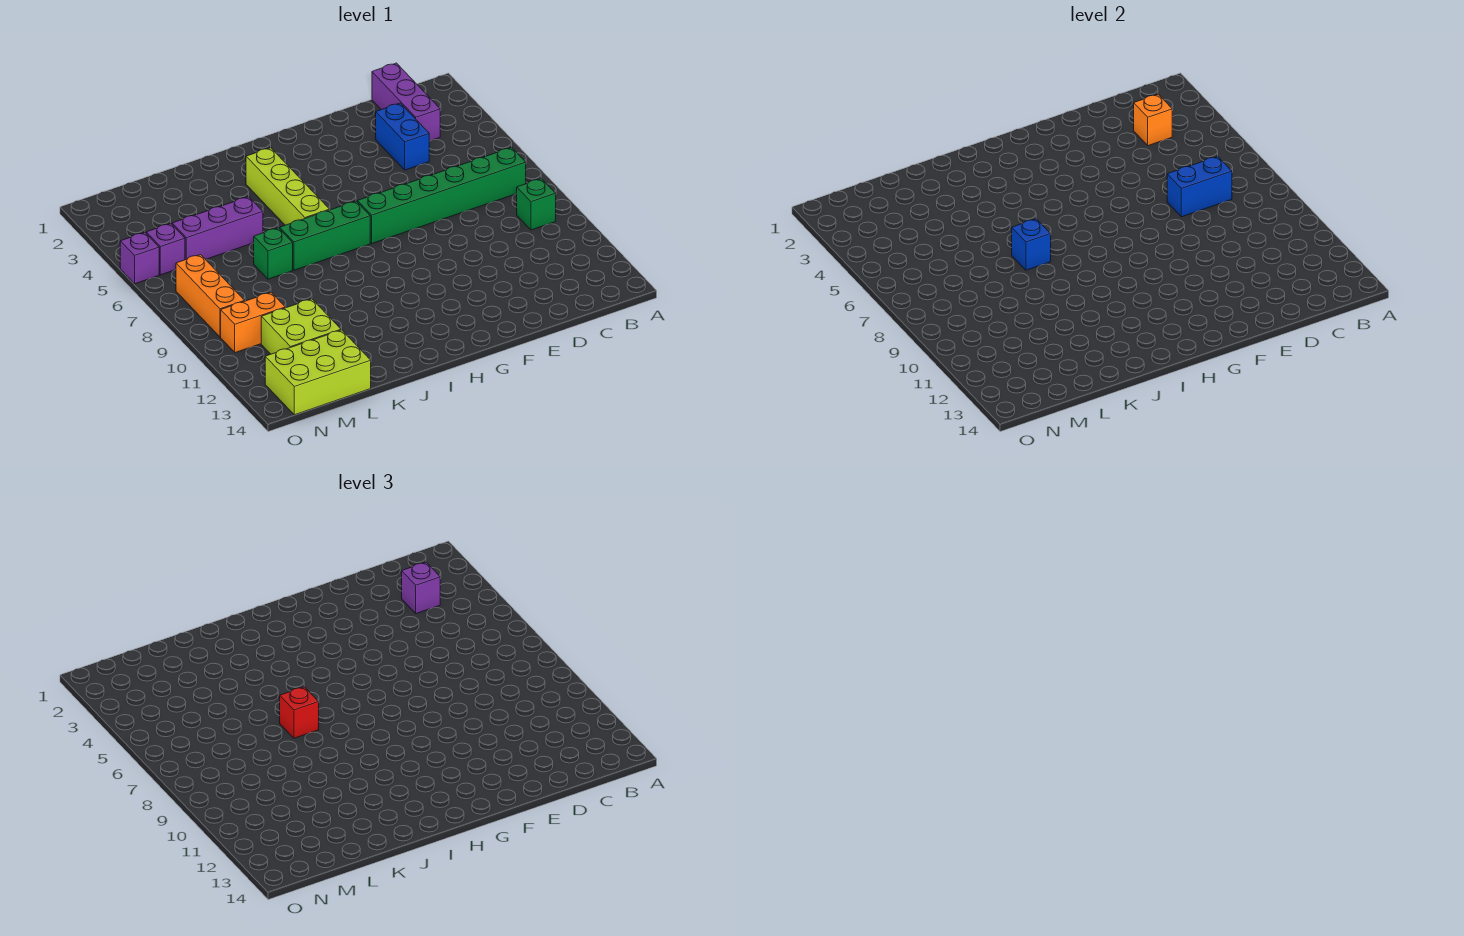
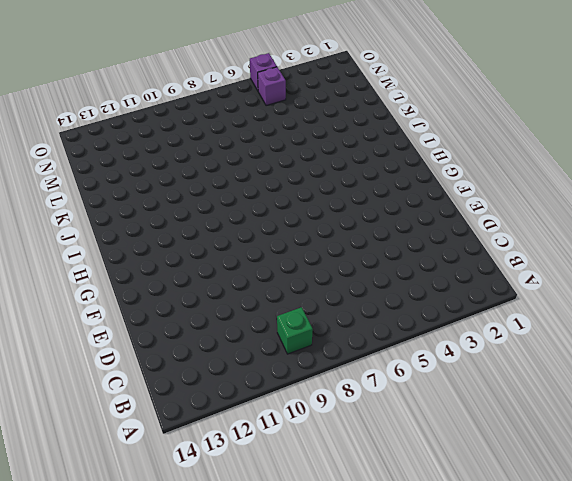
none -> green 1x6 brick [357,147,526,243]
none -> purple 1x3 brick [372,63,440,141]
none -> blue 1x2 brick [376,103,429,170]

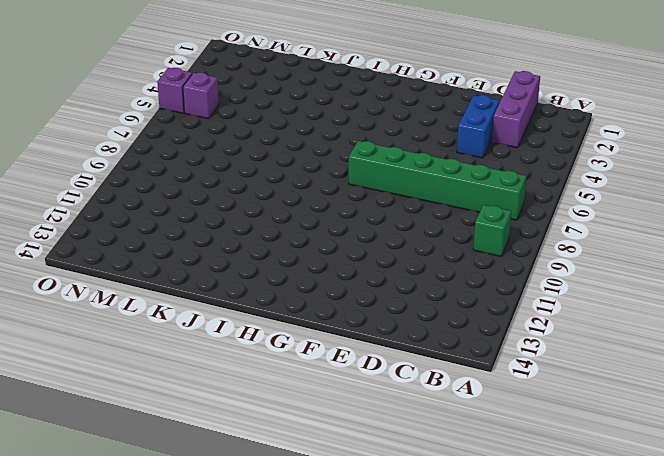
none -> green 1x3 brick [280,201,370,270]
none -> lime 1x4 brick [246,148,330,225]
none -> purple 1x3 brick [172,197,263,260]

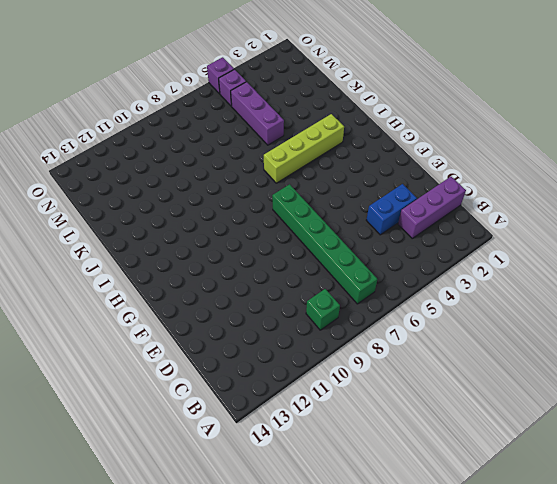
none -> green 1x3 brick [280,201,370,270]
none -> green 1x1 brick [254,228,293,279]
none -> lime 2x2 brick [261,299,341,354]

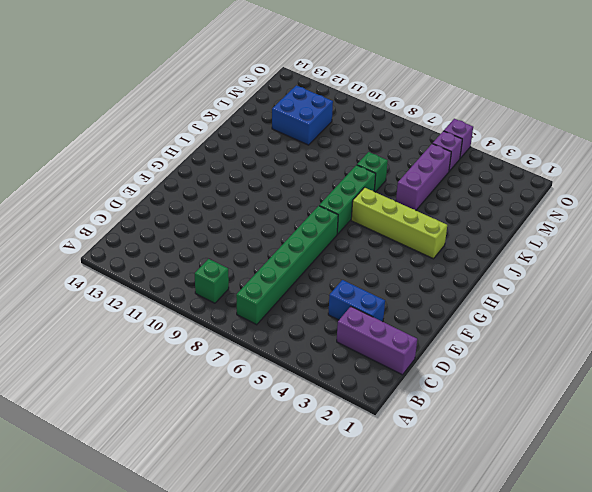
blue 2x2 brick [272,85,333,145] -> lime 2x2 brick [261,299,341,354]
none -> lime 2x3 brick [265,330,371,415]
none -> orange 1x2 brick [221,292,285,353]
none -> orange 1x3 brick [176,255,244,337]

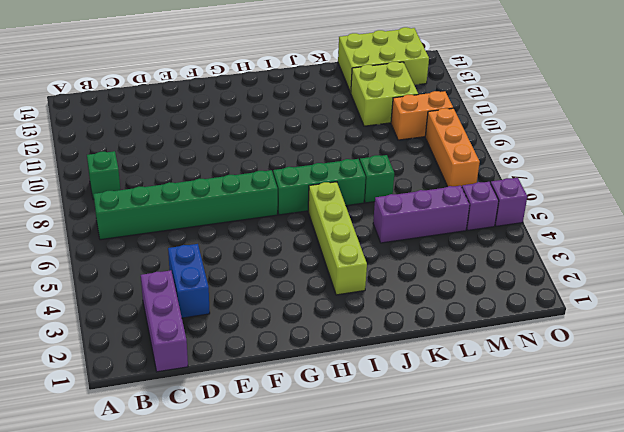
none -> orange 1x1 brick [1134,94,1172,146]
none -> blue 1x2 brick [1167,156,1232,217]
none -> blue 1x1 brick [1012,219,1051,270]

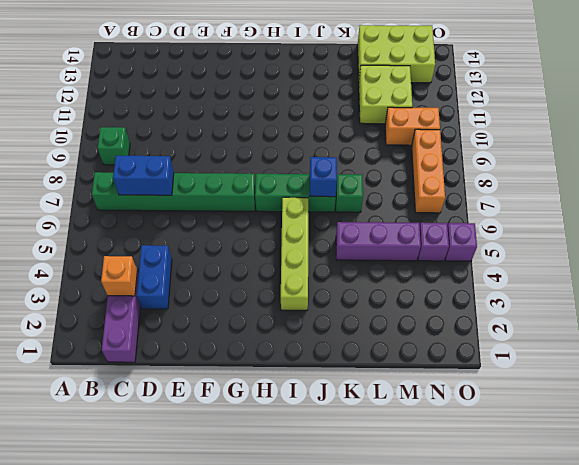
none -> purple 1x1 brick [402,562,440,614]
none -> red 1x1 brick [280,687,319,738]

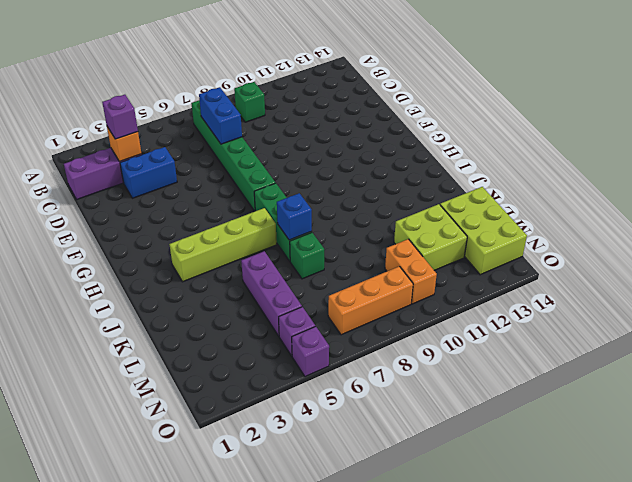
none -> red 1x1 brick [280,687,319,738]

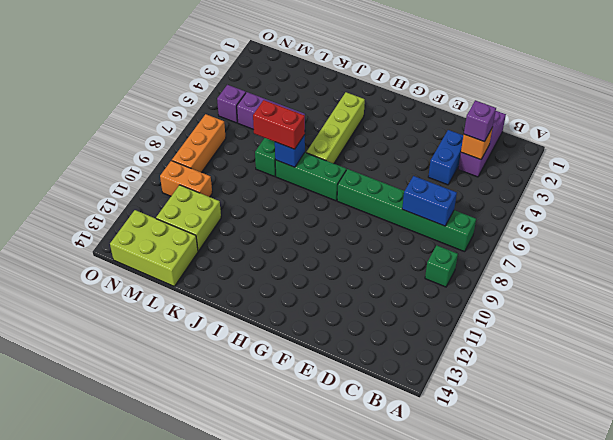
red 1x2 brick [253,100,305,149] -> red 1x1 brick [280,687,319,738]
none -> purple 1x1 brick [120,232,159,284]

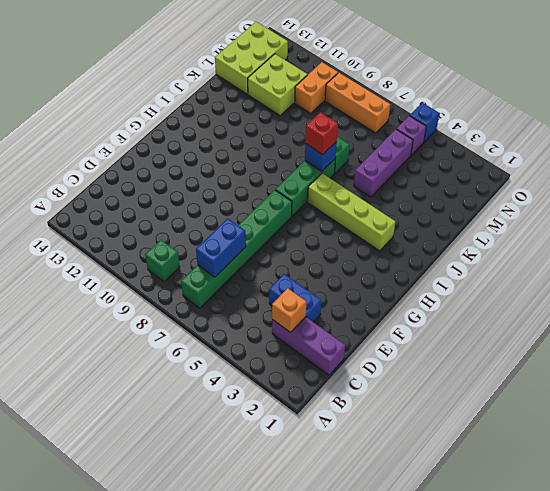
blue 1x1 brick [410,103,439,142] -> purple 1x1 brick [120,232,159,284]
none -> purple 1x1 brick [402,562,440,614]

